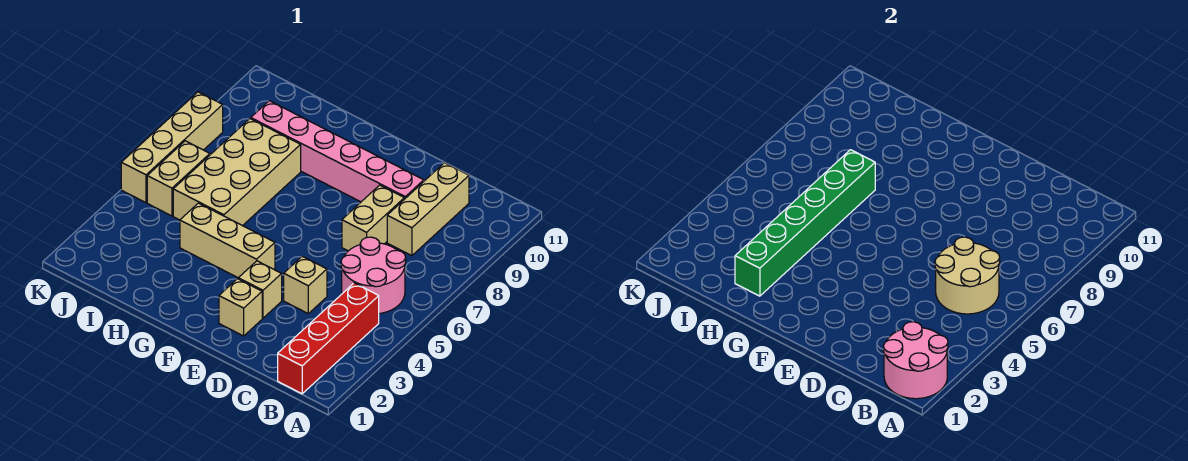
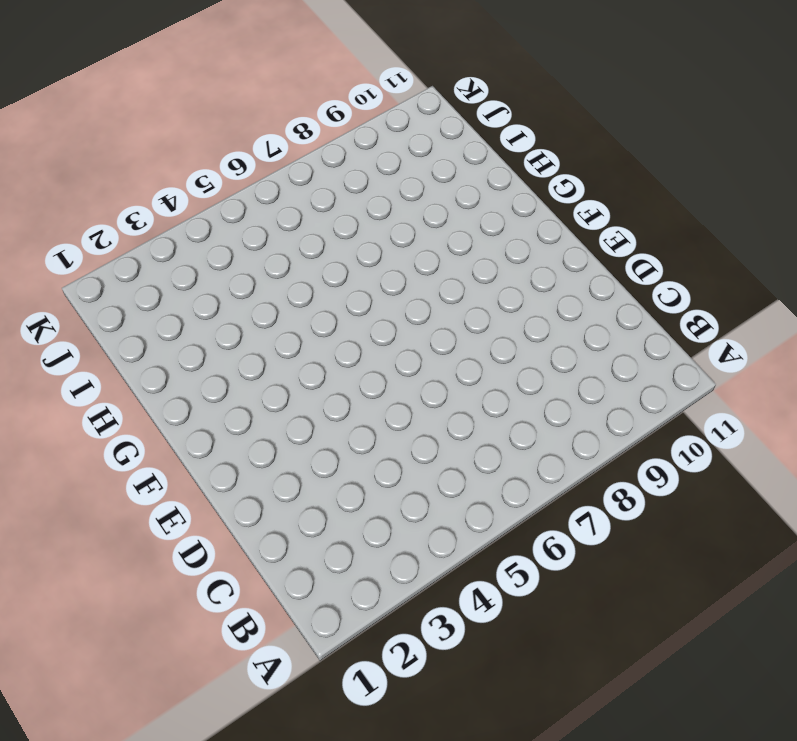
none -> red 1x4 brick [278,283,379,394]
none -> pink 2x2 round brick [341,237,406,314]
none -> tan 1x3 brick [387,163,469,256]

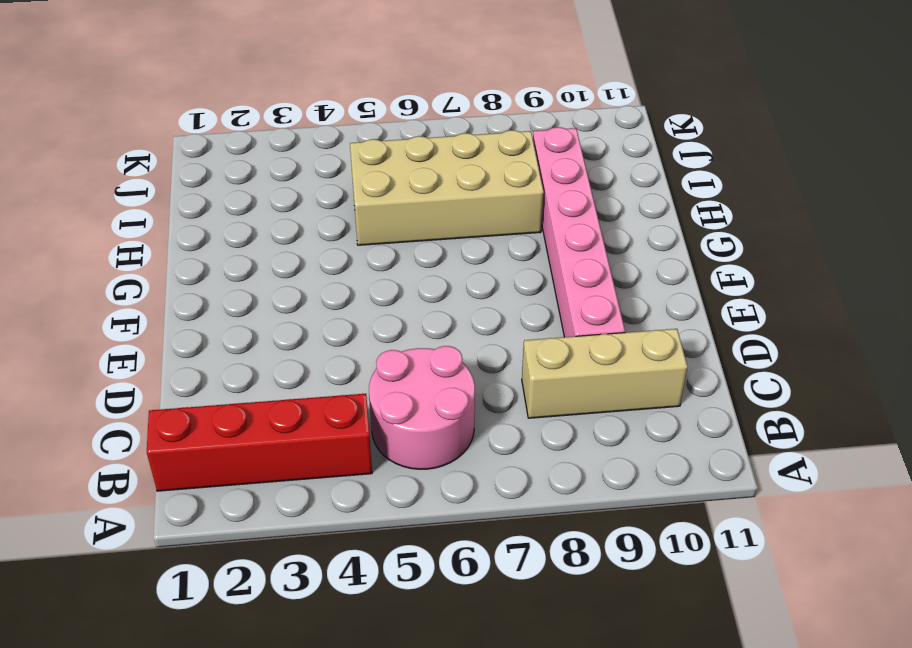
none -> tan 1x1 brick [284,256,327,314]
none -> tan 1x2 brick [342,185,404,251]
none -> tan 1x1 brick [219,279,262,336]

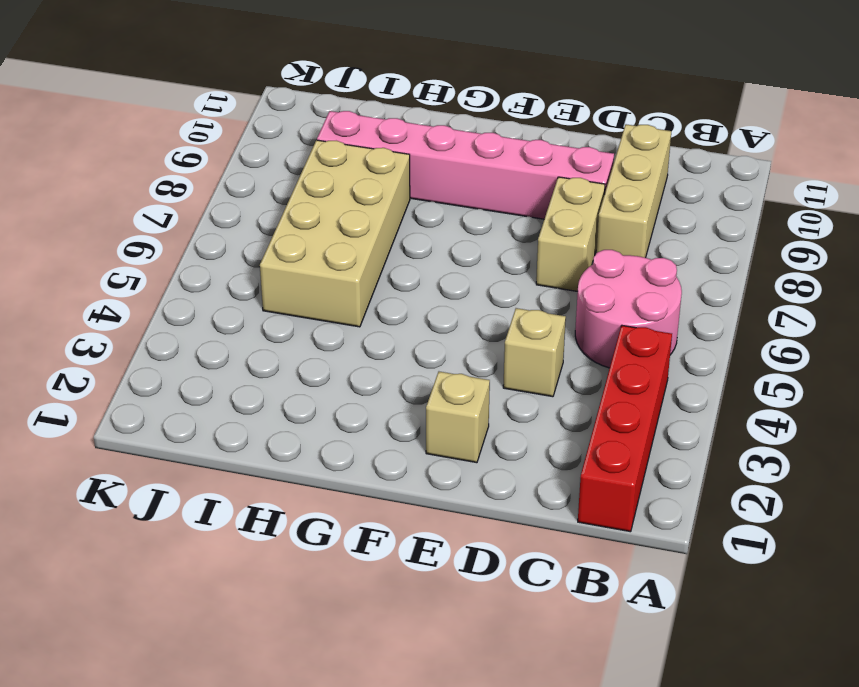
none -> tan 1x1 brick [238,261,282,318]
none -> tan 1x3 brick [180,203,275,278]
none -> tan 1x2 brick [147,141,210,216]

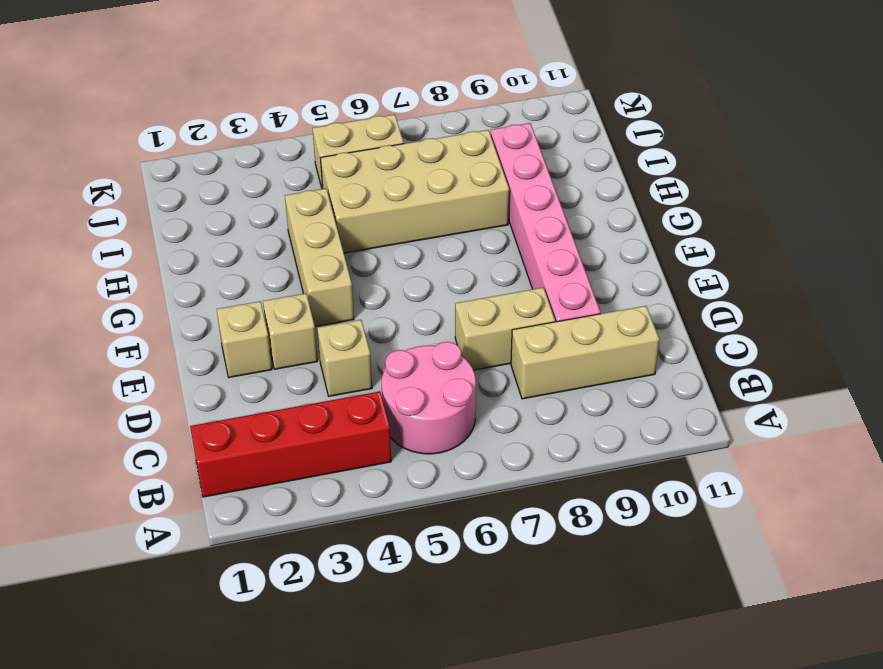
none -> tan 1x4 brick [121,92,223,203]
none -> pink 2x2 round brick [883,322,948,399]
none -> tan 2x2 round brick [935,237,1000,314]

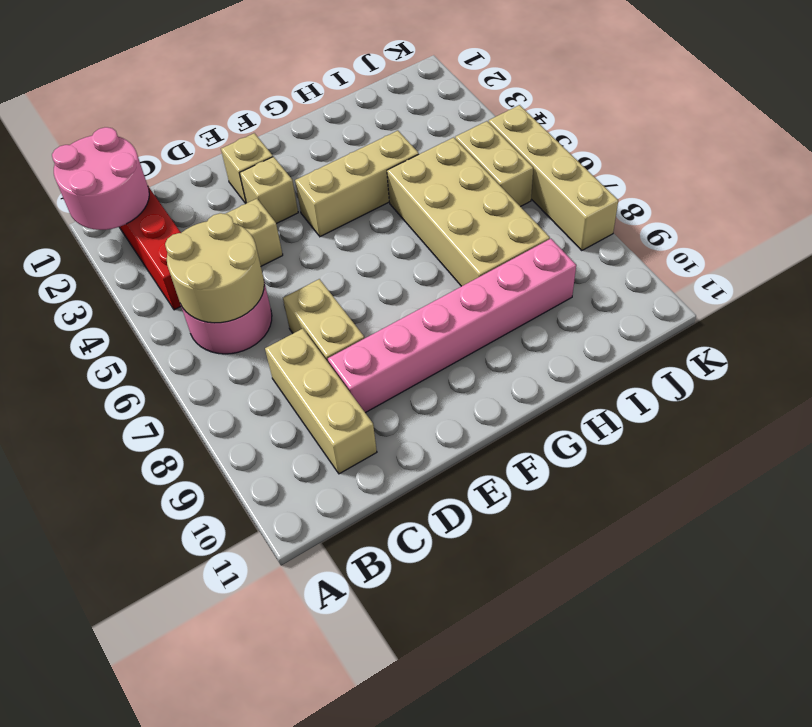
none -> green 1x6 brick [735,150,875,296]

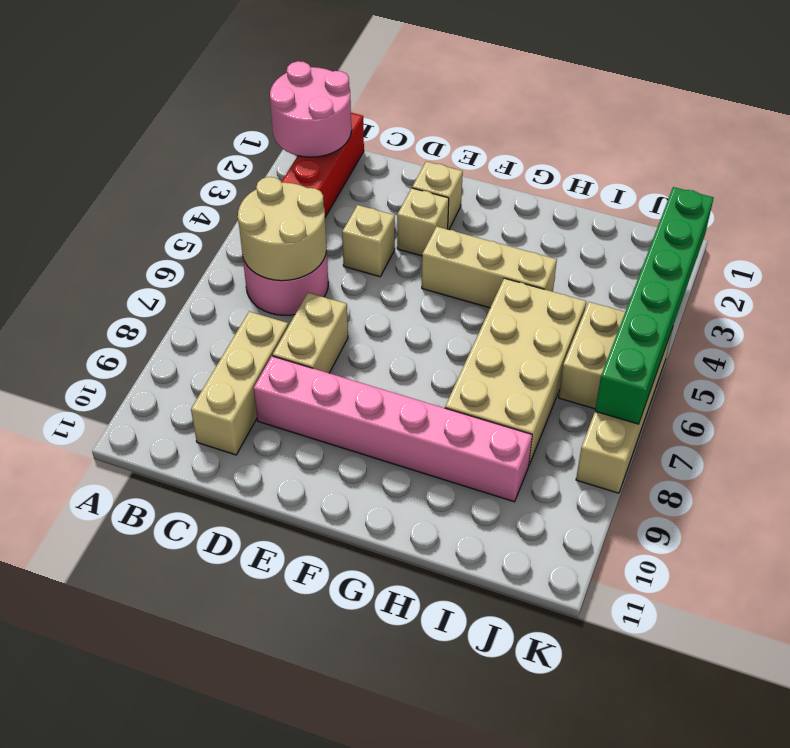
green 1x6 brick [595,187,713,424] -> green 1x6 brick moved to [735,150,875,296]

